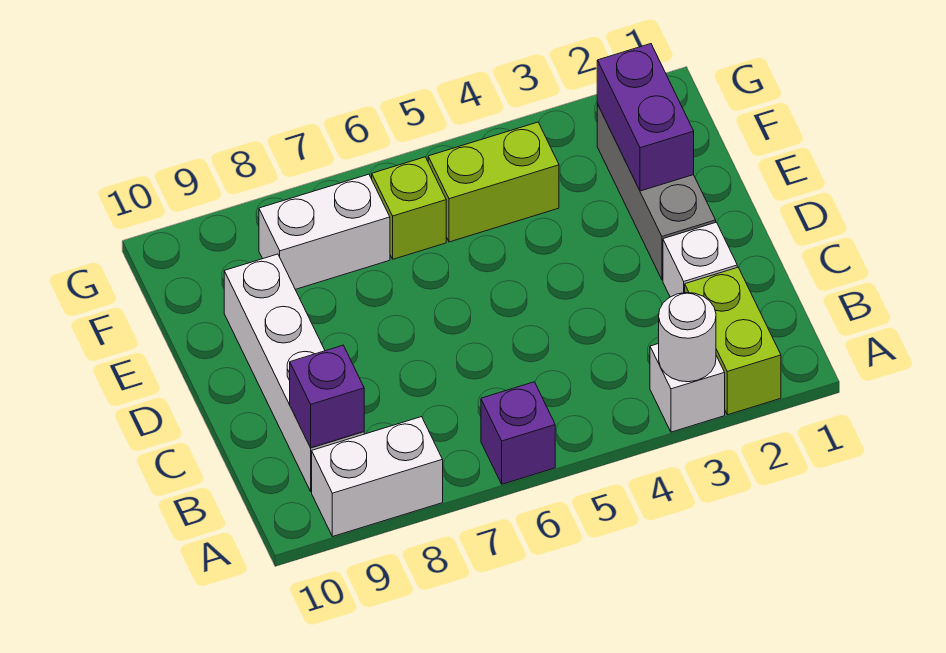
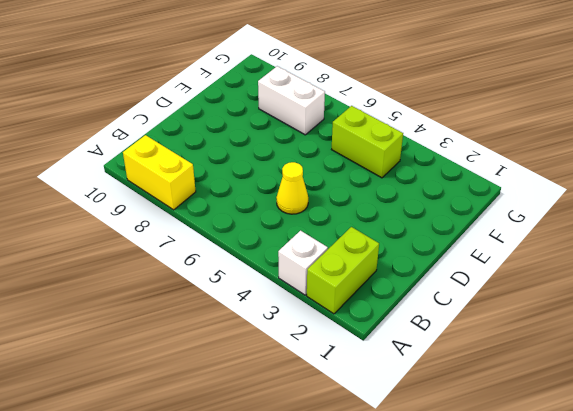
yellow 1x2 brick [123,135,196,210] -> white 1x2 brick [312,417,443,537]
yellow 1x1 cone [276,162,308,214] -> none
none -> purple 1x1 brick [481,382,555,484]
none -> white 1x4 brick [224,254,364,491]
none -> white 1x1 brick [663,222,737,297]

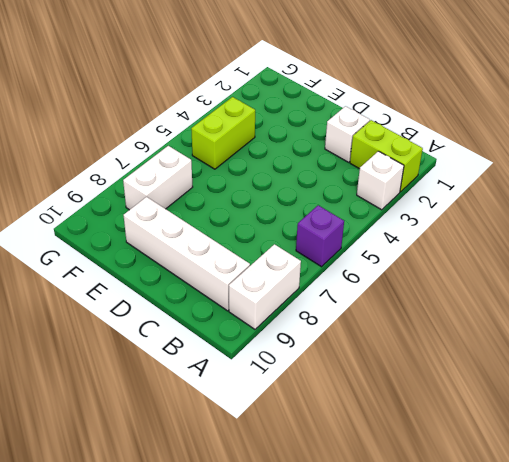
none -> grey 1x3 brick [597,104,716,280]
none -> lime 1x1 brick [372,157,446,259]
none -> white 1x1 round brick [659,293,716,382]

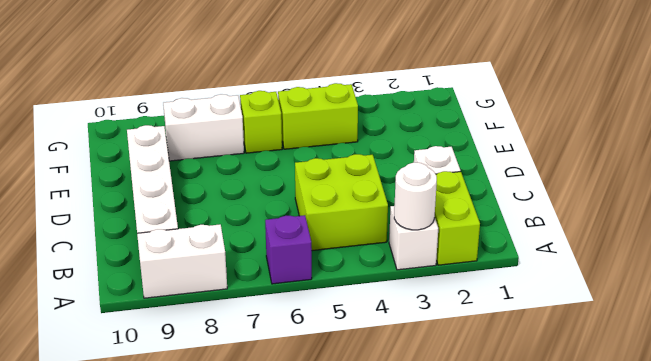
lime 2x2 brick [295,154,388,251] -> none
none -> grey 1x3 brick [597,104,716,280]
none -> purple 1x1 brick [290,345,364,448]
none -> purple 1x2 brick [597,44,694,191]

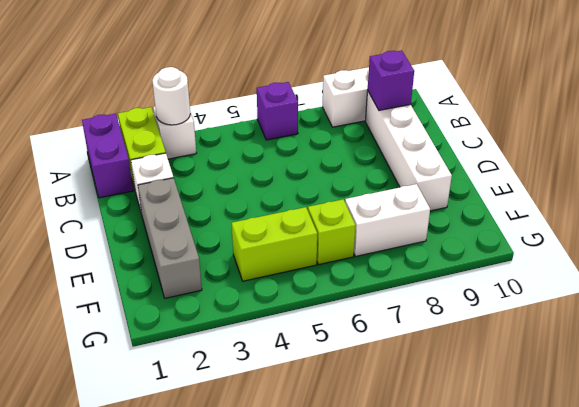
purple 1x2 brick [82,114,133,198] -> purple 1x2 brick moved to [597,44,694,191]

